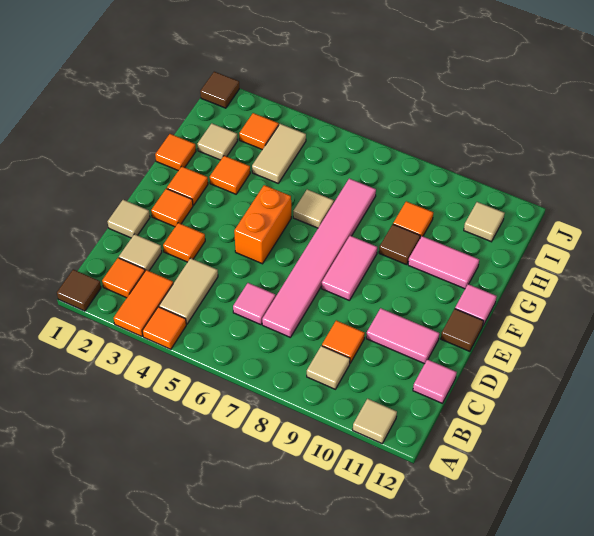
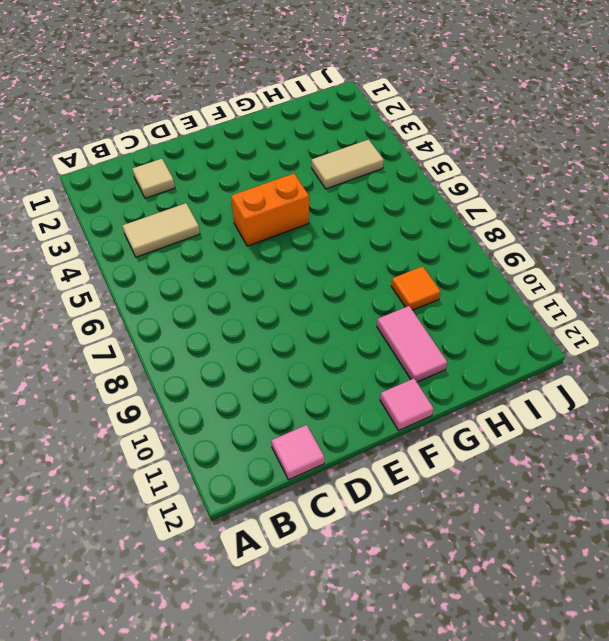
none -> brown 1x1 tile [57,269,101,311]
none -> orange 1x2 tile [114,270,173,336]
none -> orange 1x1 tile [142,307,186,349]
none -> tan 1x1 tile [353,399,397,443]

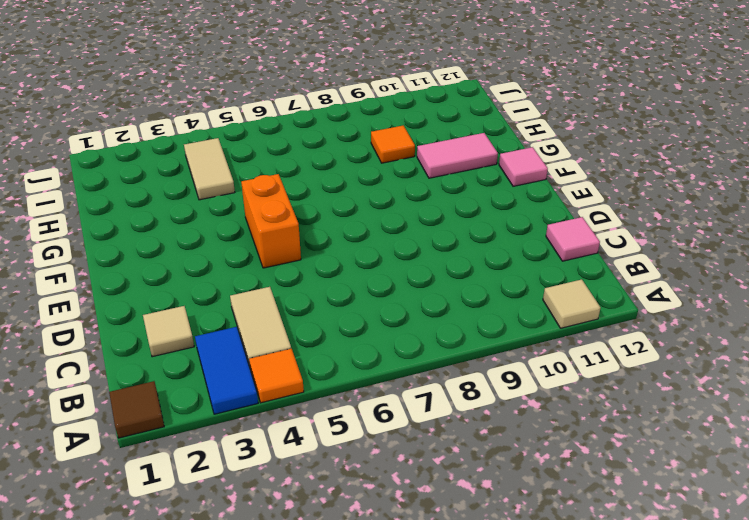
blue 1x2 tile [195,327,258,414] -> orange 1x2 tile [114,270,173,336]
none -> orange 1x1 tile [102,258,145,298]
none -> tan 1x1 tile [307,346,350,389]
none -> pink 1x1 tile [233,283,276,325]
none -> pink 1x6 tile [262,179,376,337]

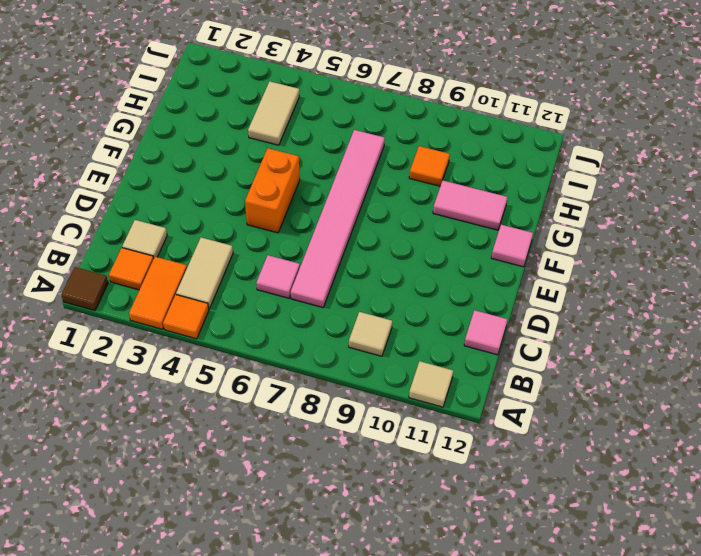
none -> orange 1x1 tile [322,320,365,363]
none -> tan 1x1 tile [108,200,150,238]
none -> orange 1x1 tile [163,223,205,262]
none -> pink 1x2 tile [366,308,439,364]

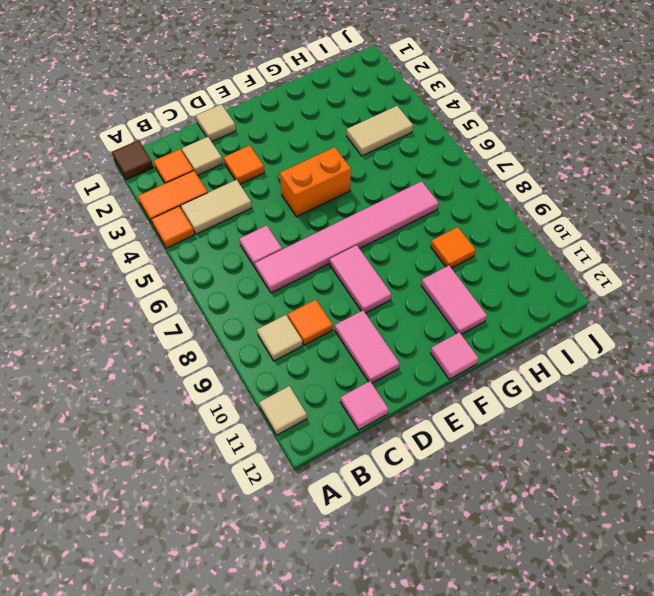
pink 1x2 tile [330,245,391,313] -> pink 1x2 tile turned to [322,236,377,301]
none -> orange 1x1 tile [151,189,193,227]
none -> brown 1x1 tile [441,309,483,351]
none -> orange 1x1 tile [167,166,208,205]
none -> orange 1x1 tile [155,134,196,171]

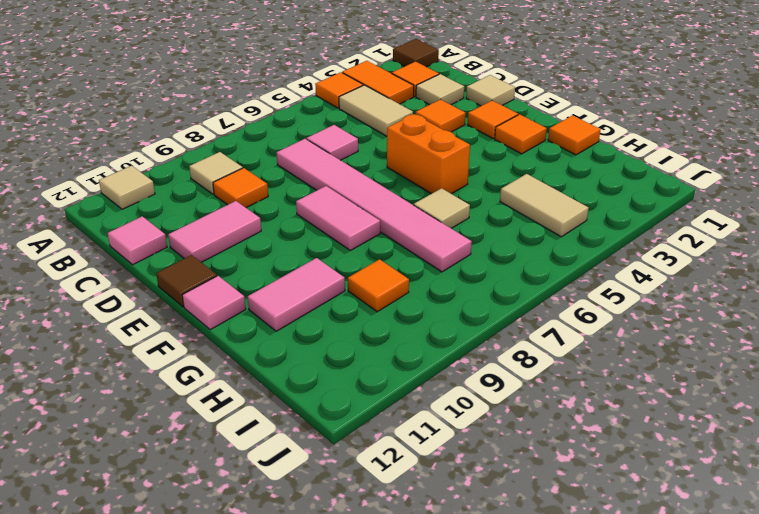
none -> orange 1x1 tile [210,156,250,194]
none -> brown 1x1 tile [379,224,420,265]
none -> tan 1x1 tile [197,123,238,160]
none -> orange 1x1 tile [239,113,279,150]

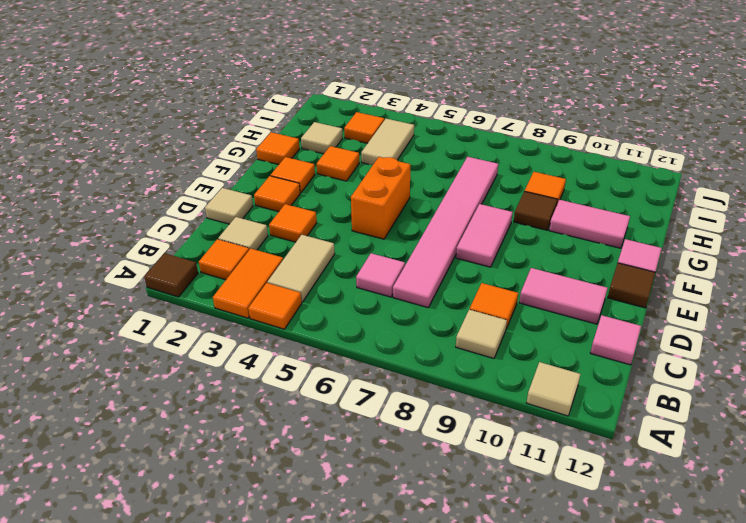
none -> tan 1x1 tile [293,190,334,228]
none -> tan 1x1 tile [464,202,505,242]
none -> brown 1x1 tile [200,72,239,108]

